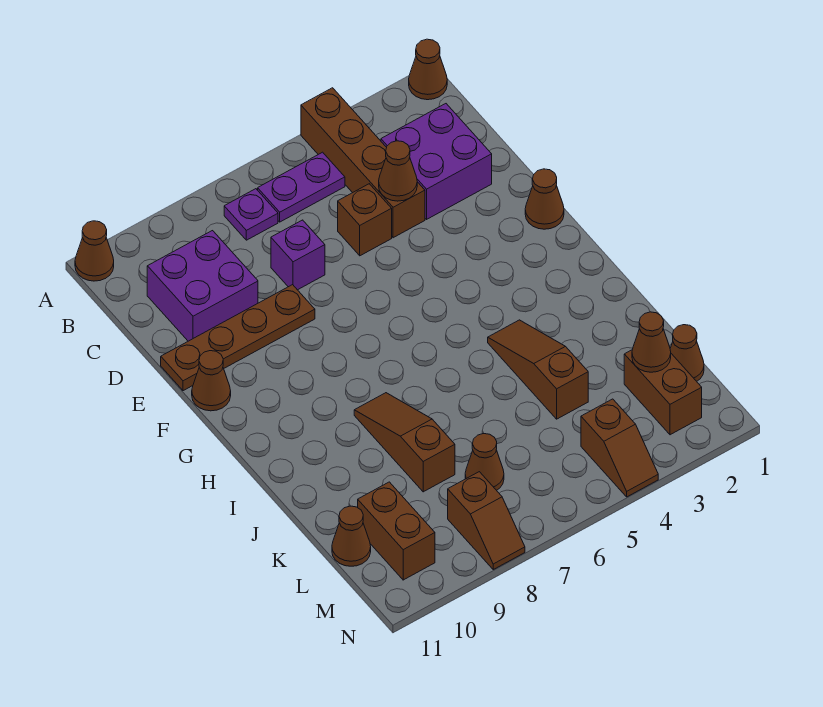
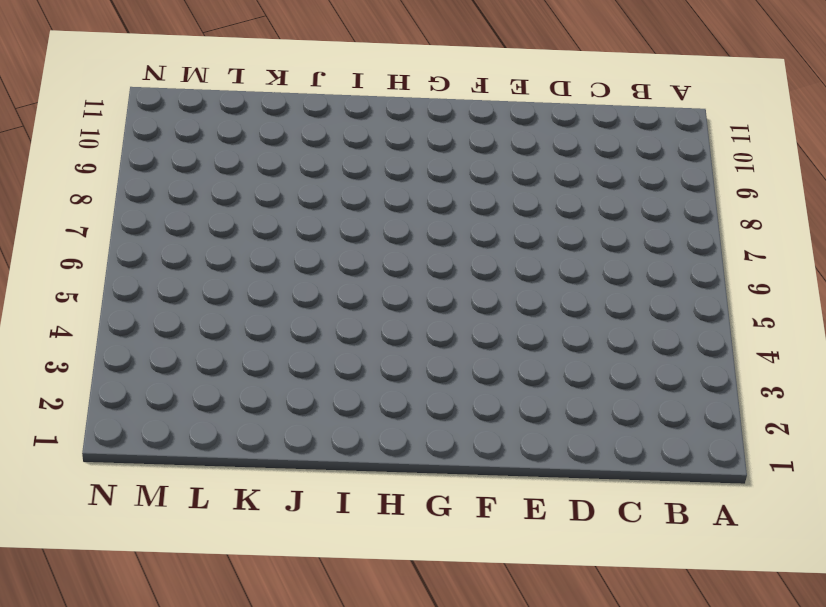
none -> brown 1x1 cone [409,39,447,100]
none -> brown 1x4 brick [301,88,425,238]
none -> brown 1x1 cone [75,221,114,281]

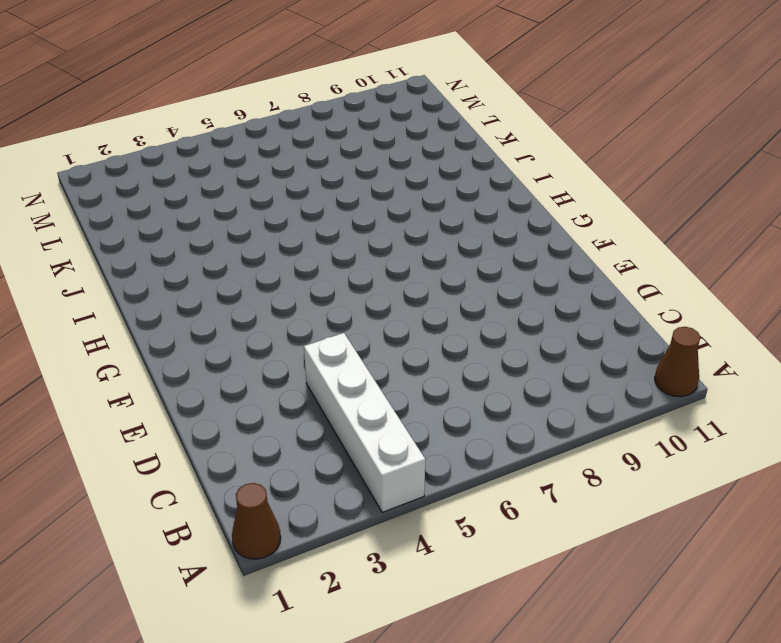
white 1x4 brick [304,333,425,512] -> brown 1x4 brick [301,88,425,238]
none -> purple 1x2 plate [258,152,345,222]
none -> purple 1x1 plate [224,189,278,240]
none -> purple 2x2 brick [381,104,492,219]

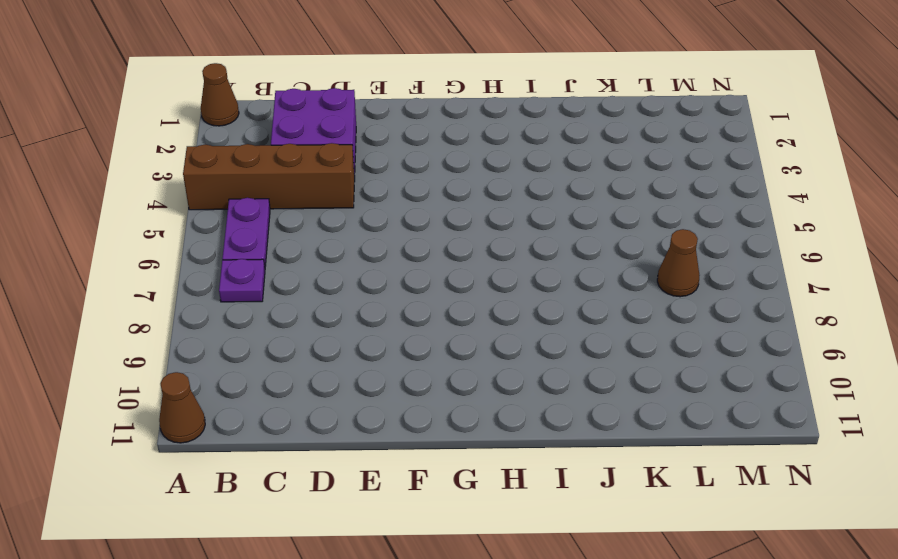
none -> purple 2x2 brick [147,231,258,341]
none -> brown 1x1 brick [338,184,392,256]
none -> purple 1x1 brick [271,220,325,290]

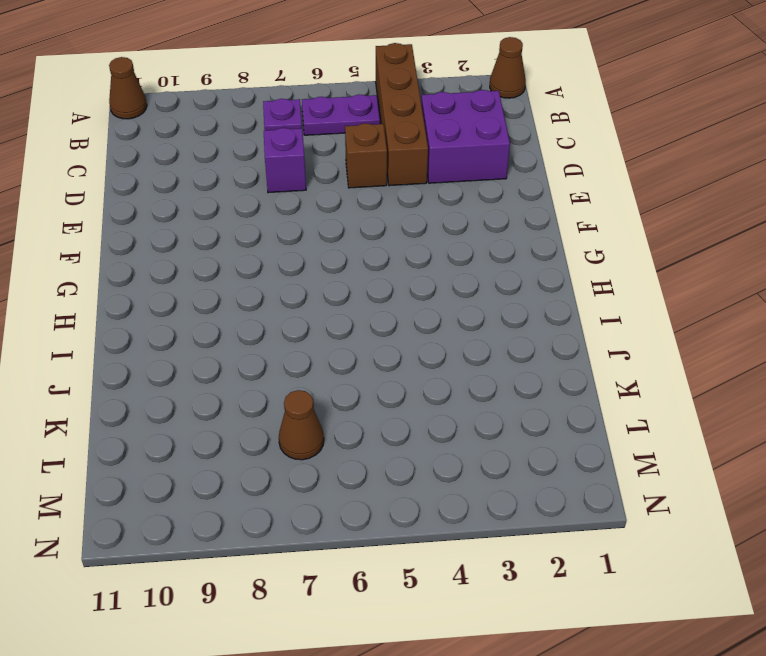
none -> purple 2x2 brick [147,231,258,341]
none -> brown 1x4 plate [161,285,315,391]
none -> brown 1x1 cone [525,169,564,229]

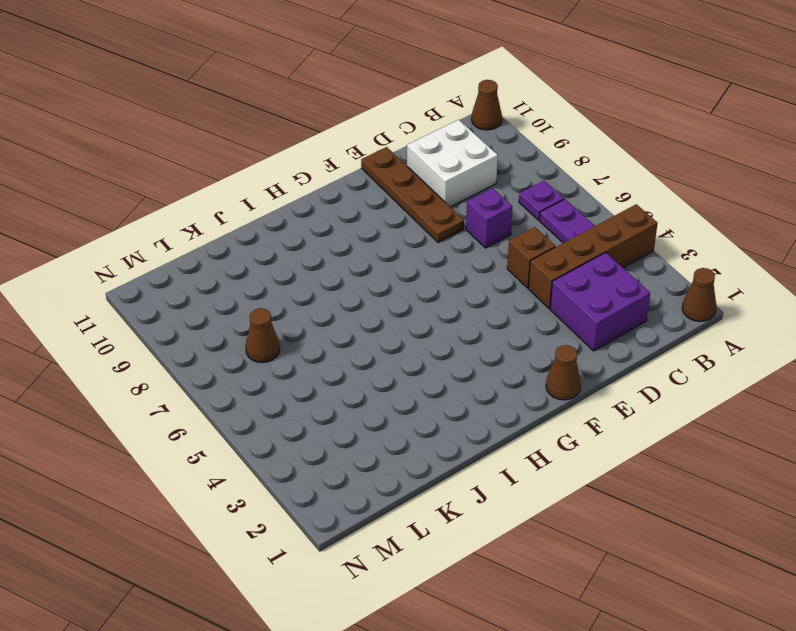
white 2x2 brick [407,120,498,207] -> purple 2x2 brick [147,231,258,341]
none -> brown 1x1 cone [192,351,231,411]
none -> brown 1x3 slope [488,320,588,419]
none -> brown 1x3 slope [354,393,455,492]

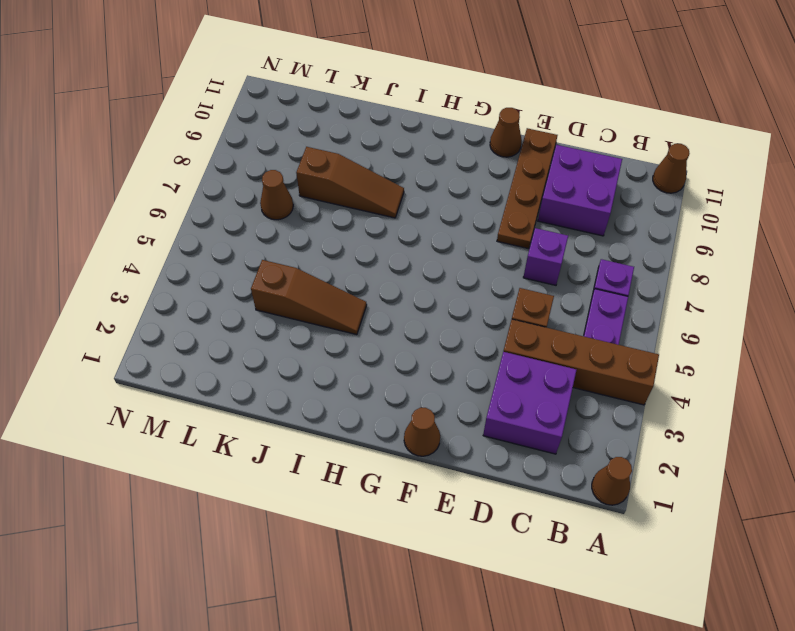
none -> brown 1x1 cone [670,325,704,381]
none -> brown 1x2 brick [624,350,702,435]
none -> brown 1x2 brick [358,482,435,580]

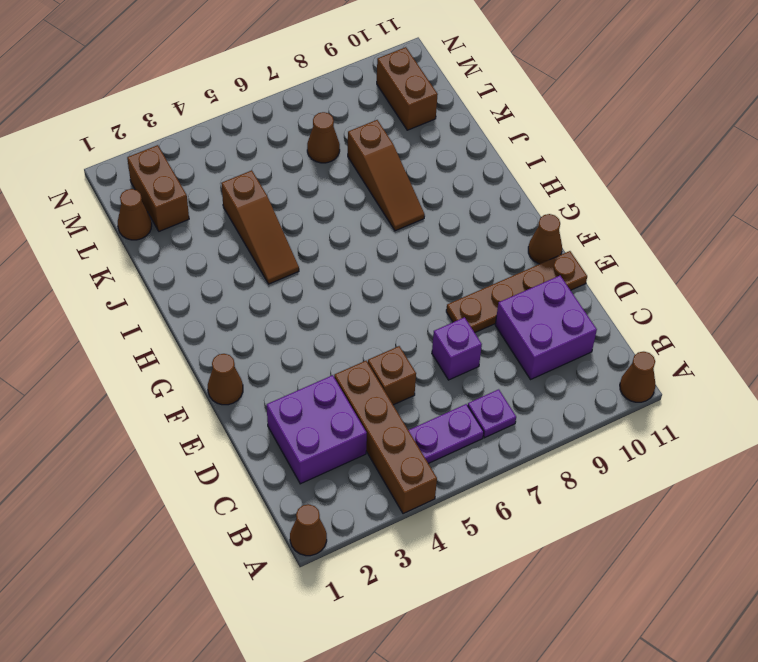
none -> brown 1x1 cone [332,506,371,566]
none -> brown 1x2 slope [581,399,658,497]
none -> brown 1x2 slope [448,472,525,569]

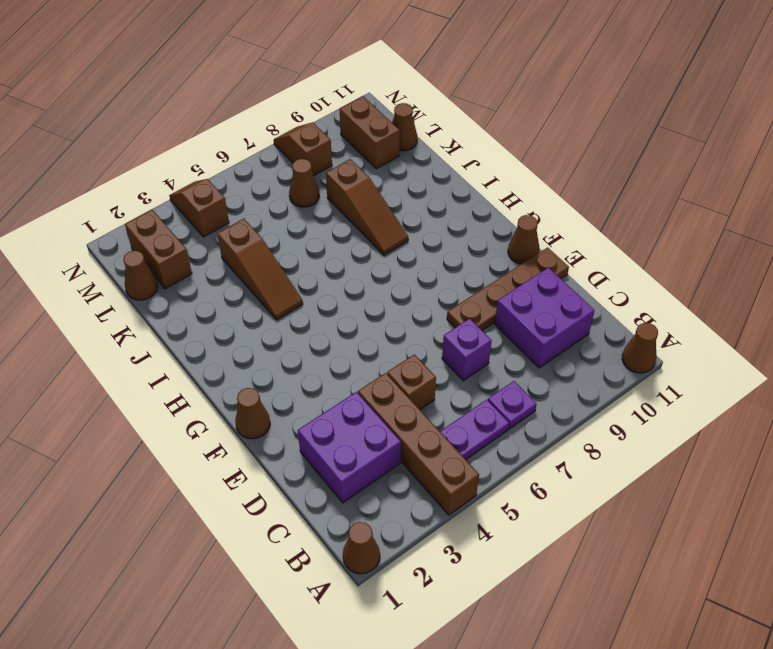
none -> brown 1x1 cone [379,141,417,201]
none -> brown 1x1 cone [632,312,671,372]

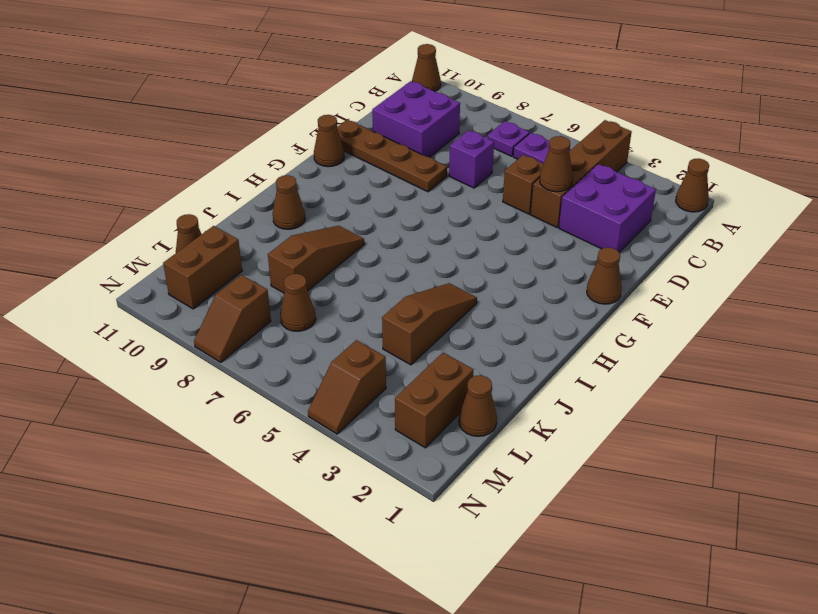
brown 1x1 cone [273,175,305,229] -> brown 1x1 cone moved to [632,312,671,372]

